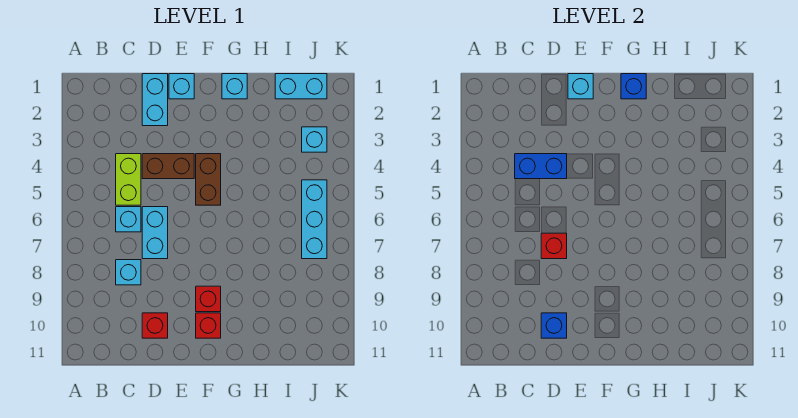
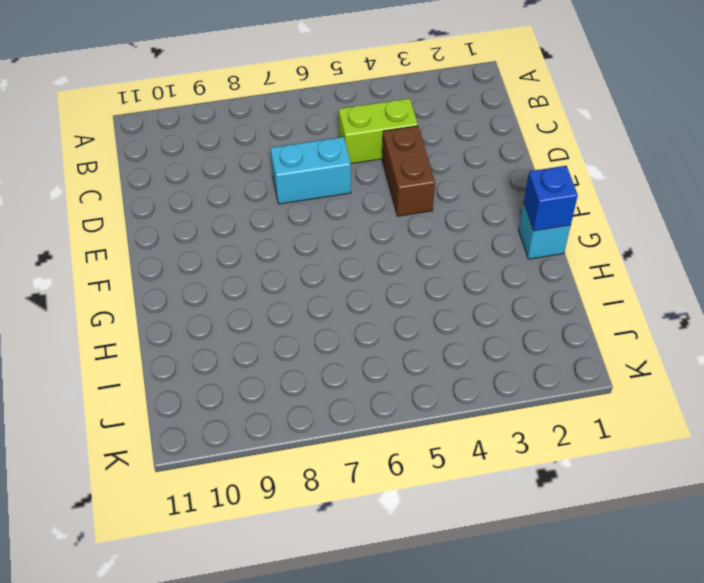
none -> cyan 1x1 brick [116,207,141,232]
none -> cyan 1x1 brick [116,260,141,285]
none -> cyan 1x2 brick [142,74,168,126]

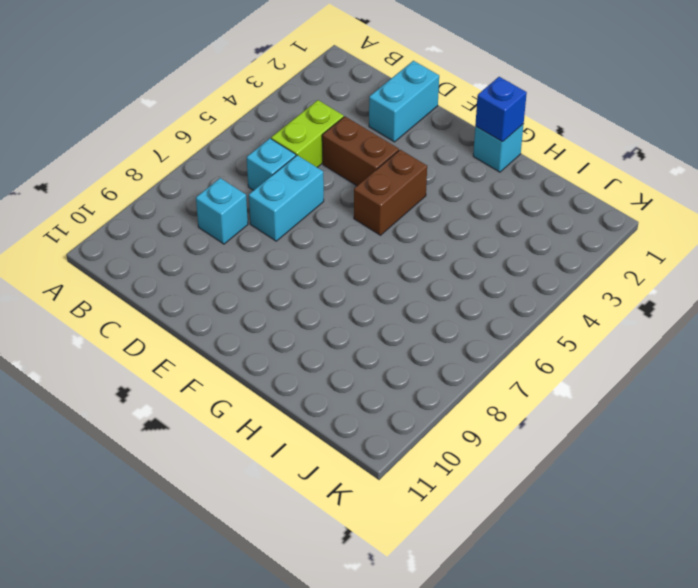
none -> red 1x1 brick [142,313,168,338]
none -> cyan 1x1 brick [169,74,194,99]
none -> red 1x1 brick [196,286,221,312]

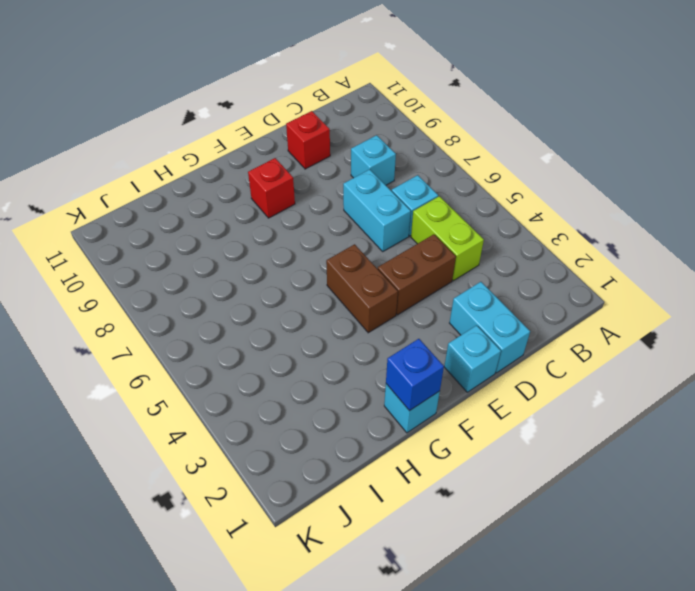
none -> red 1x1 brick [196,313,221,338]
none -> cyan 1x2 brick [275,74,327,99]
none -> cyan 1x1 brick [302,127,327,152]

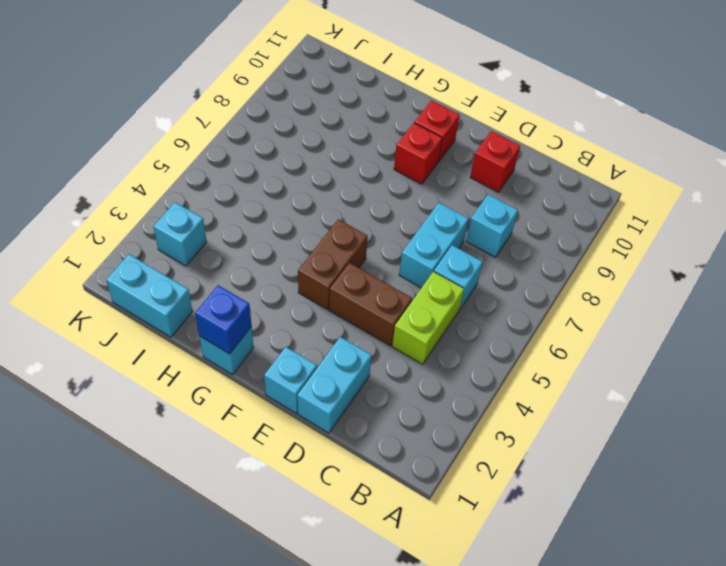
none -> cyan 1x3 brick [302,180,327,259]
none -> blue 1x2 brick [515,154,567,179]
none -> red 1x1 brick [541,233,567,259]

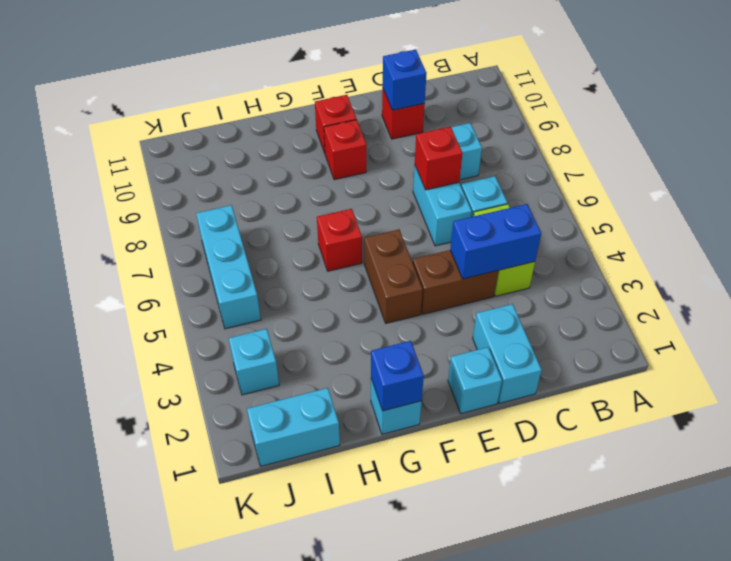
red 1x1 brick [317,209,362,271] -> none
none -> cyan 1x1 brick [568,74,593,99]

